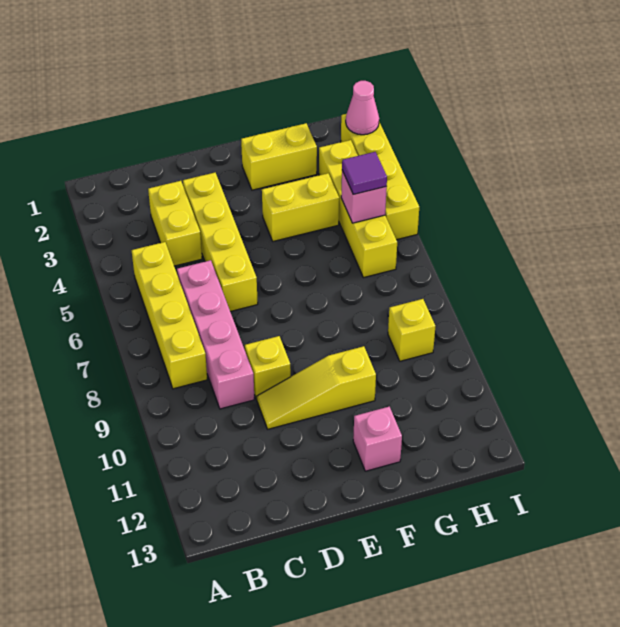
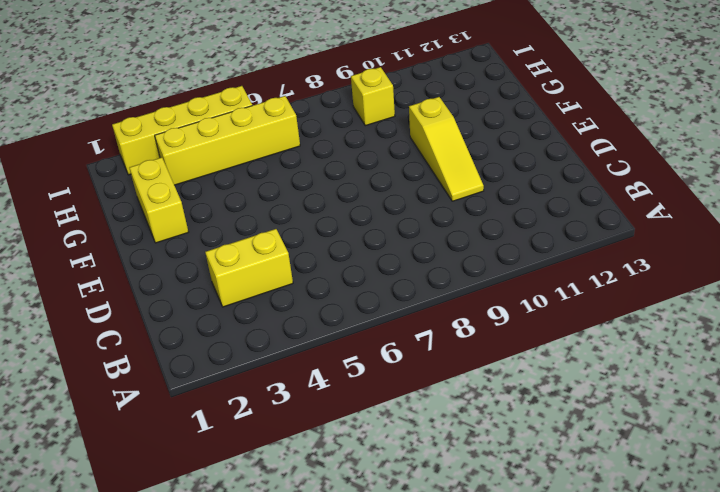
none -> yellow 1x4 brick [132,242,207,389]
none -> pink 1x4 brick [177,260,255,409]
none -> yellow 1x4 brick [183,173,258,312]

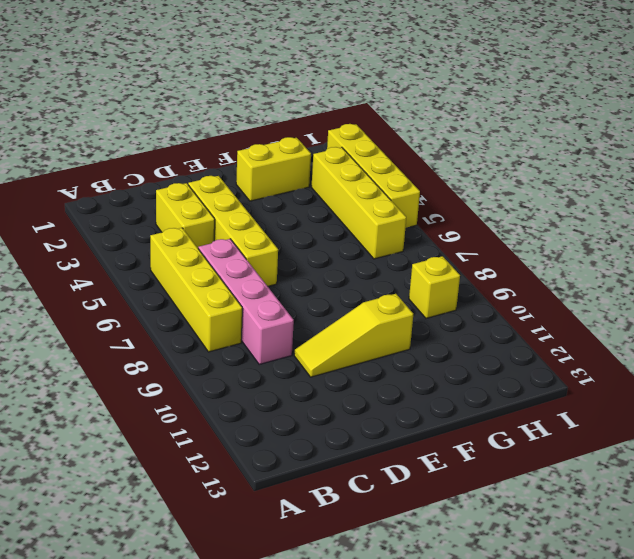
none -> yellow 1x1 brick [245,336,291,399]
none -> yellow 1x2 brick [262,173,339,241]
none -> pink 1x1 brick [353,406,402,471]

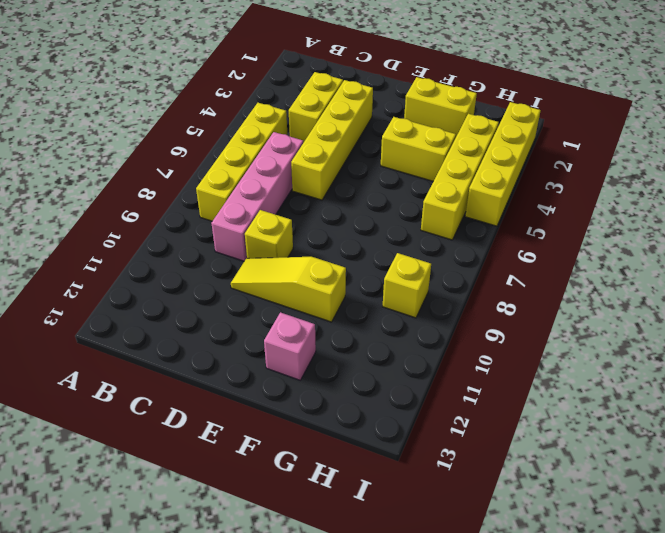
none -> pink 1x1 brick [341,171,387,223]
none -> pink 1x1 cone [346,81,379,135]
none -> purple 1x1 tile [342,152,387,194]

